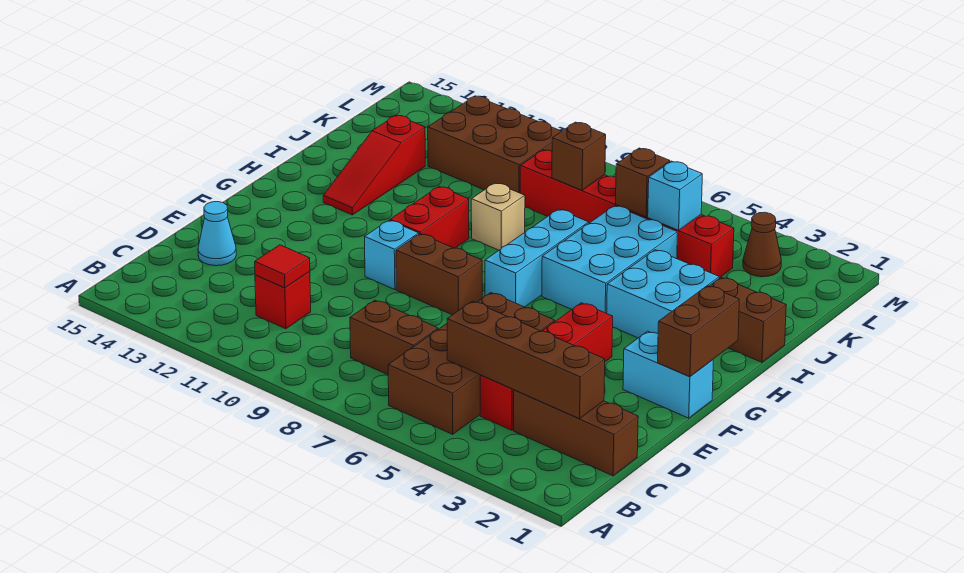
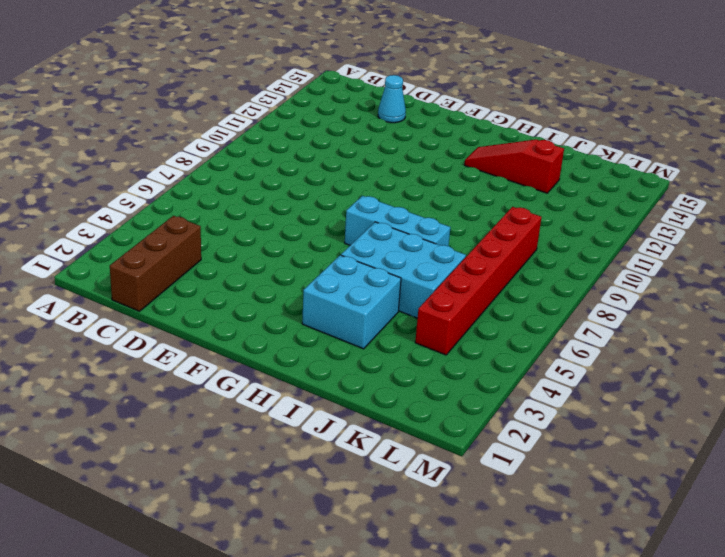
none -> brown 2x4 brick [388,293,555,434]
none -> red 1x4 brick [480,303,613,430]
none -> brown 1x2 brick [350,300,438,375]

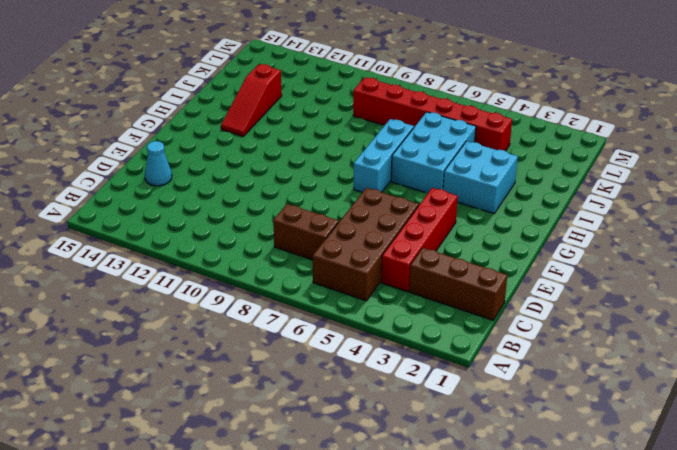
none -> red 1x1 brick [255,271,311,329]
none -> cyan 1x2 brick [623,331,713,418]
none -> brown 1x2 brick [396,234,482,315]

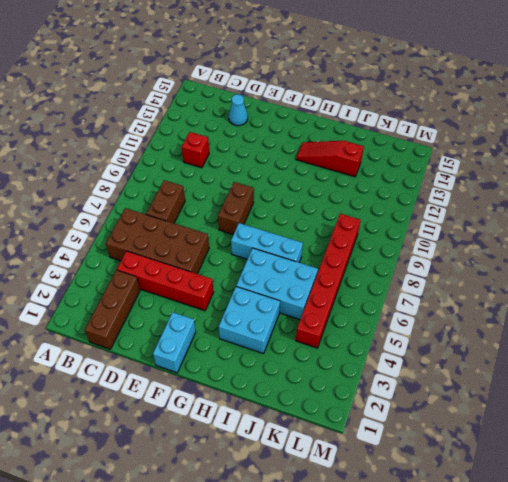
none -> cyan 1x1 brick [365,220,419,290]
none -> red 1x2 brick [390,187,469,248]
none -> brown 1x2 brick [709,277,786,362]

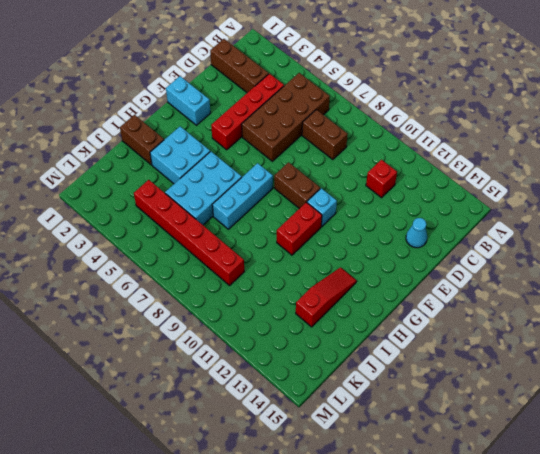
none -> tan 1x1 brick [471,183,525,250]
none -> brown 2x3 brick [428,96,561,193]
none -> brown 1x1 cone [743,212,781,277]

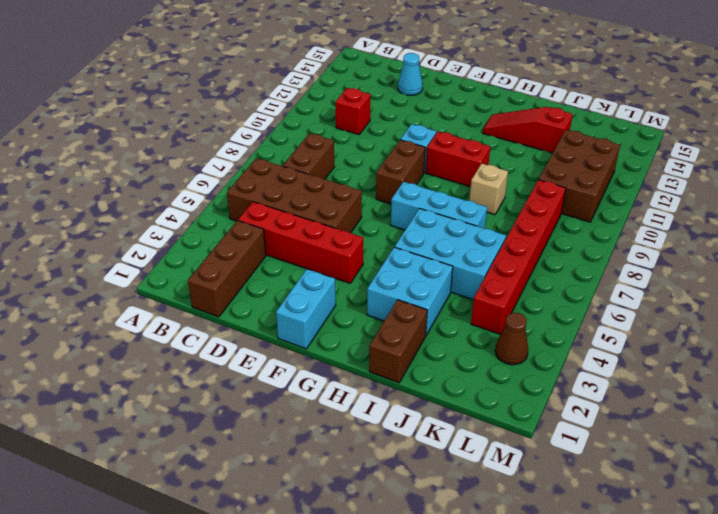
none -> brown 1x4 brick [447,301,605,419]
none -> red 1x1 tile [255,245,310,288]
none -> brown 1x2 brick [658,286,739,377]

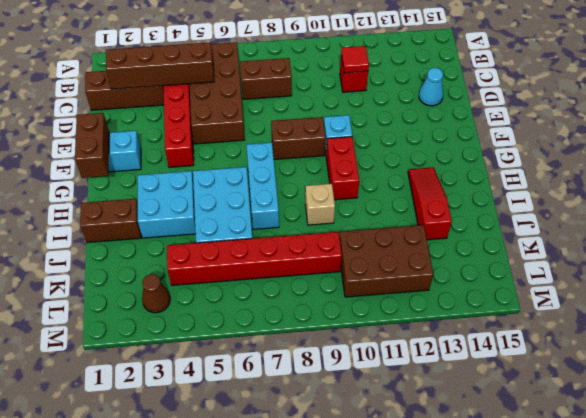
none -> cyan 1x1 brick [648,161,702,230]
none -> brown 1x1 brick [616,148,670,217]
none -> brown 1x1 brick [552,122,606,190]

